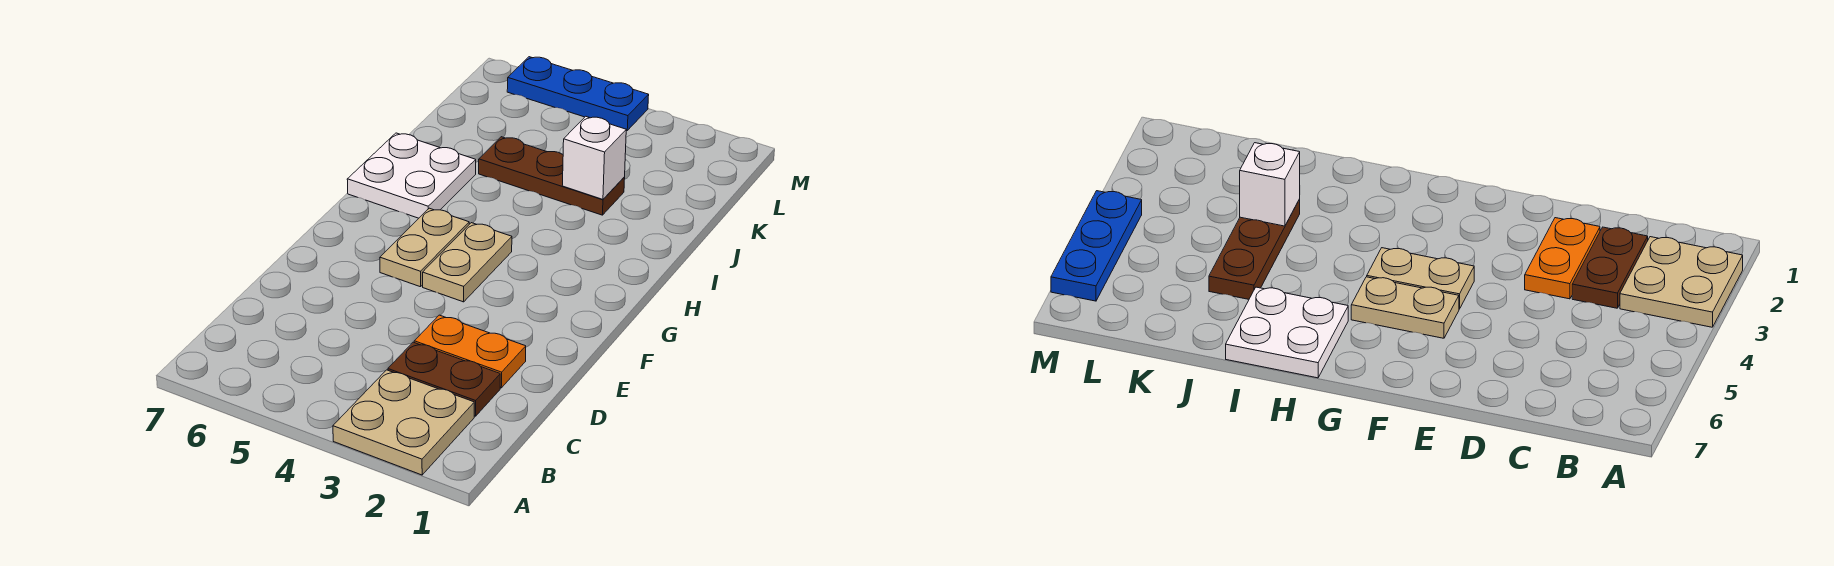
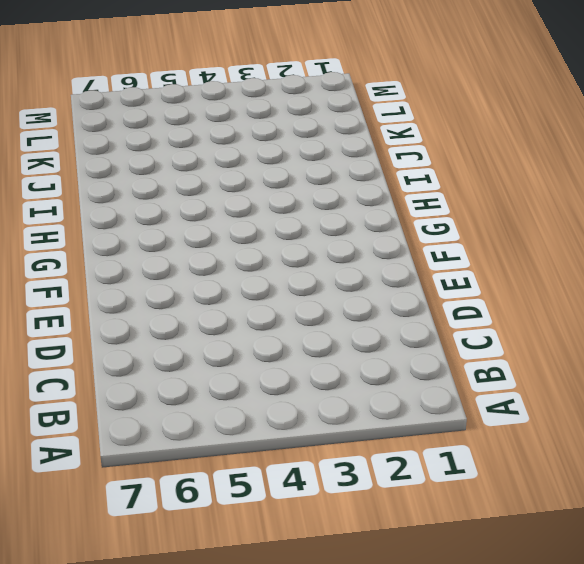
none -> tan 2x2 plate [333,370,474,475]
none -> brown 1x2 plate [388,342,500,416]

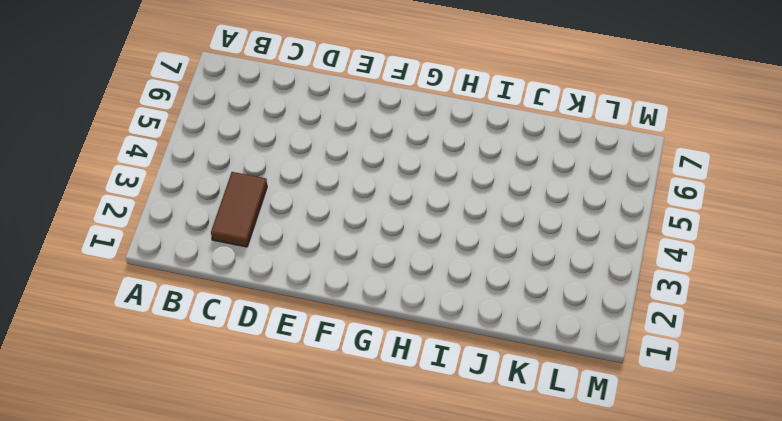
brown 1x2 tile [211,172,267,247] -> brown 1x2 plate [388,342,500,416]
none -> tan 2x2 plate [333,370,474,475]
none -> orange 1x2 plate [414,315,526,388]

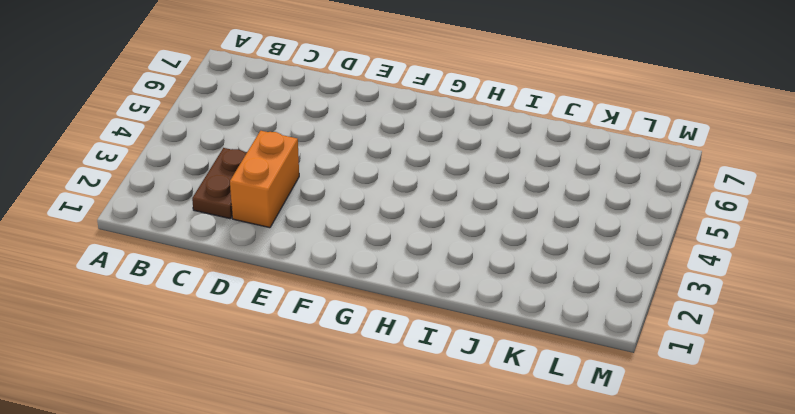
orange 1x2 brick [230,131,299,228] -> orange 1x2 plate [414,315,526,388]
none -> tan 2x2 plate [333,370,474,475]
none -> tan 1x2 plate [423,223,512,302]

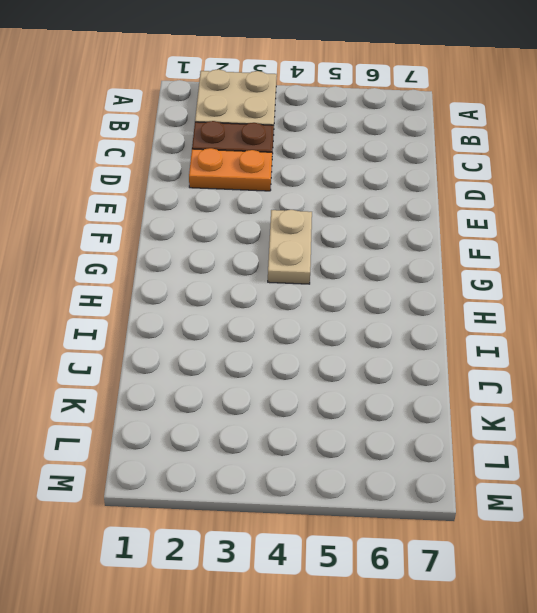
none -> tan 1x2 plate [380,208,469,287]
none -> white 2x2 plate [347,133,476,218]

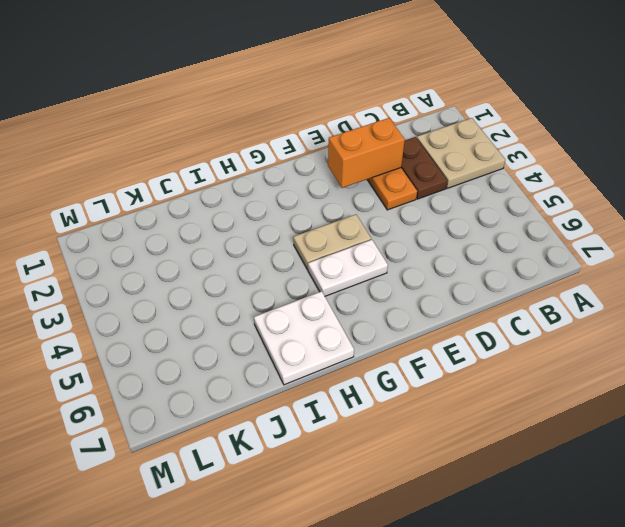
orange 1x2 brick [328,118,405,188] -> none
white 1x2 plate [308,240,388,296] -> tan 1x2 plate [380,208,469,287]
none -> brown 1x3 plate [479,137,625,215]
none -> blue 1x3 plate [507,57,649,130]

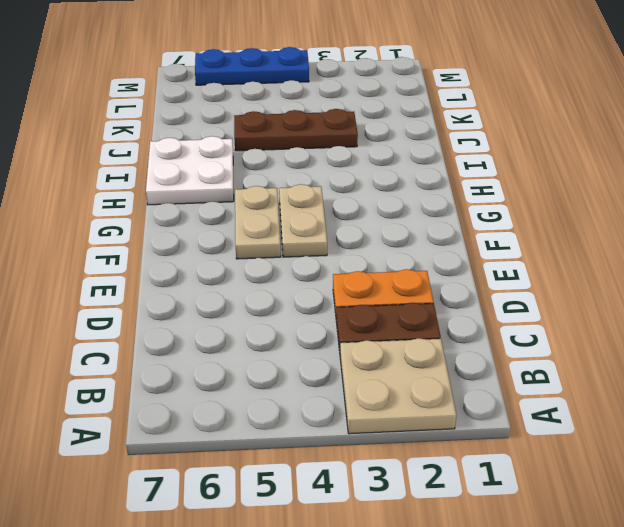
none -> white 1x1 brick [562,116,626,199]

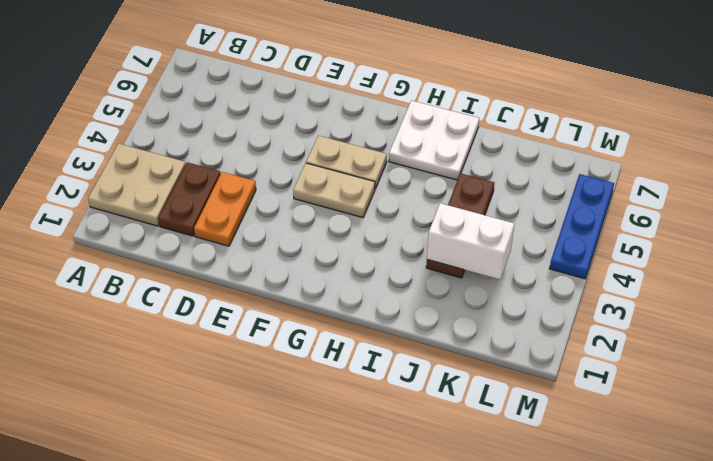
white 1x2 brick [427,203,514,280] -> white 1x1 brick [562,116,626,199]

